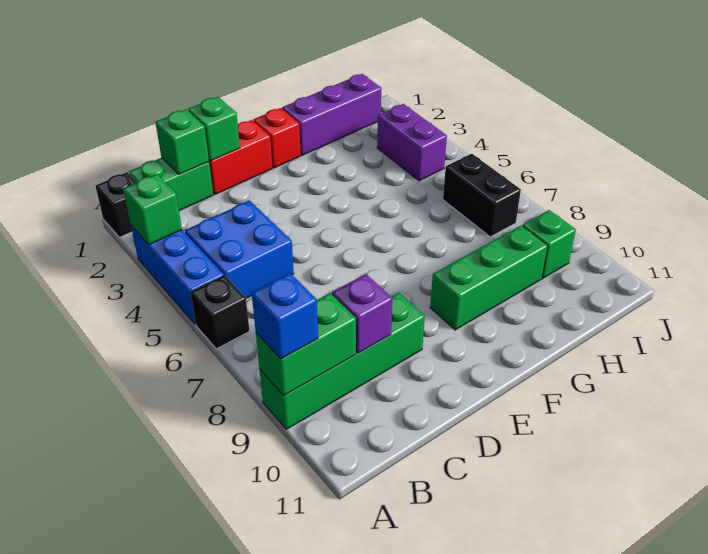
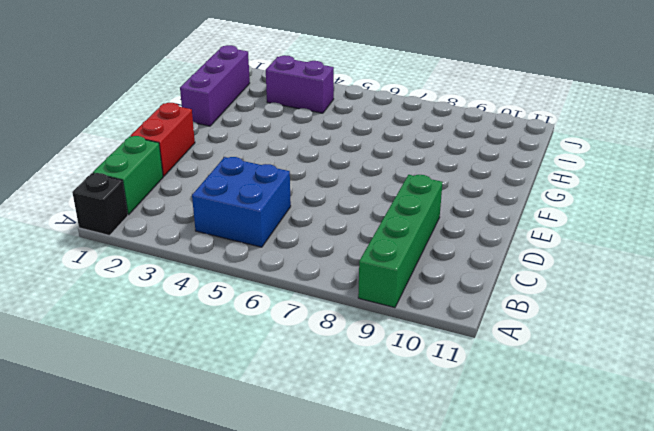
none -> blue 1x3 brick [131,226,224,324]
none -> black 1x1 brick [191,275,249,349]
none -> red 1x1 brick [253,108,301,168]

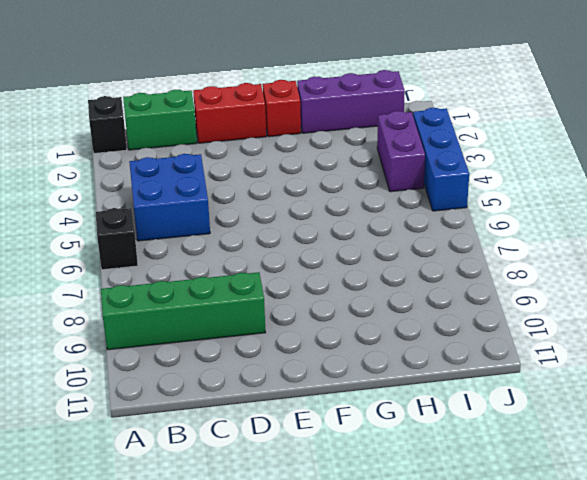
blue 1x3 brick [413,108,469,211] -> blue 1x3 brick moved to [131,226,224,324]
none -> green 1x3 brick [430,225,548,330]
none -> black 1x2 brick [443,154,521,237]
none -> green 1x1 brick [522,210,576,278]

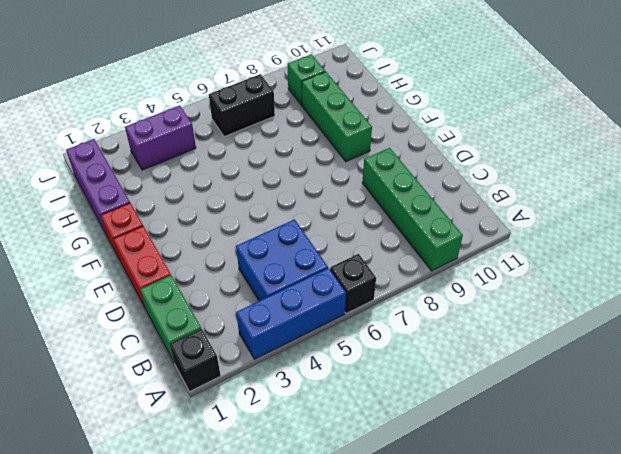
none -> green 1x1 brick [123,174,182,245]
none -> green 1x2 brick [256,293,356,396]
none -> green 1x1 brick [155,109,209,174]

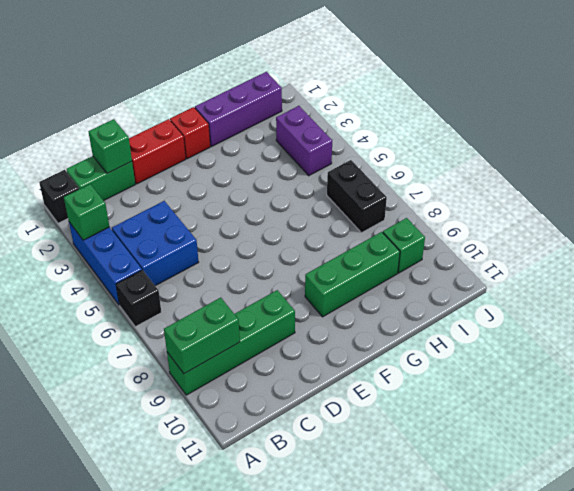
none -> purple 1x1 brick [332,274,393,353]
none -> green 1x1 brick [188,97,240,161]
none -> blue 1x1 brick [252,273,318,359]

